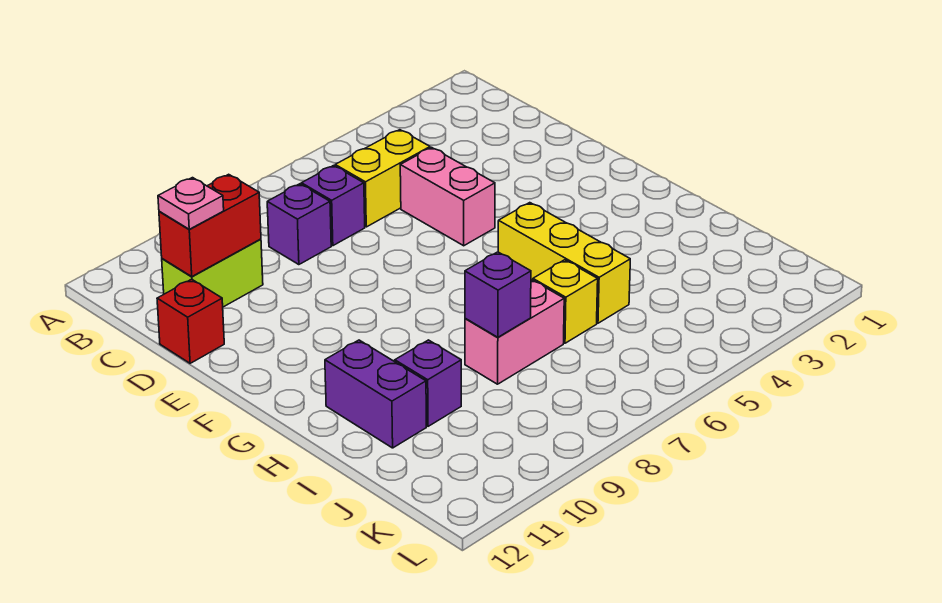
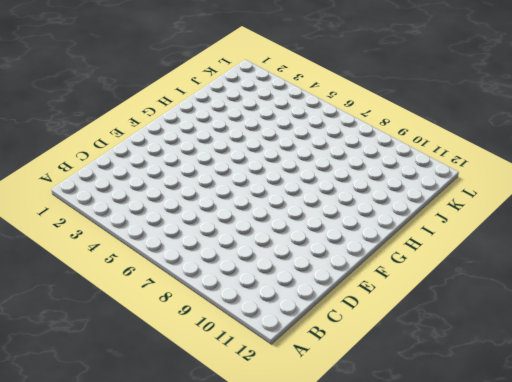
none -> yellow 1x2 brick [335,130,430,227]
none -> purple 1x1 brick [301,166,365,246]
none -> purple 1x1 brick [267,184,331,265]

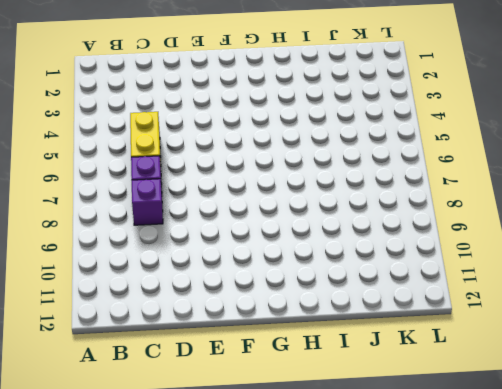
none -> lime 1x2 brick [162,239,263,307]
none -> pink 1x2 brick [400,147,495,246]
none -> red 1x1 brick [157,279,224,363]

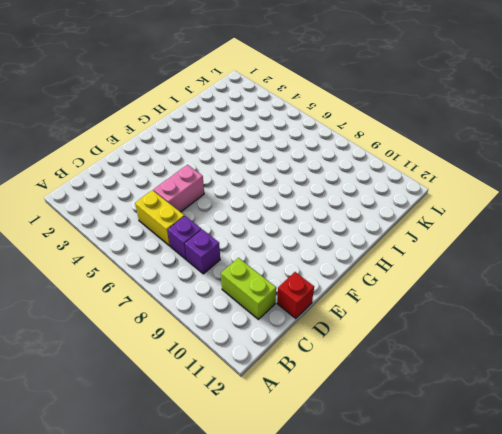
none -> yellow 1x3 brick [498,203,630,323]
none -> purple 1x2 brick [325,340,426,448]
none -> yellow 1x1 brick [533,260,598,343]

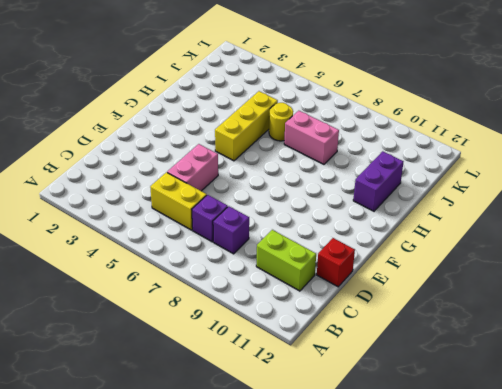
yellow 1x1 round brick [269,103,293,141] -> yellow 1x1 brick [533,260,598,343]
none -> purple 1x1 brick [395,340,461,426]
none -> red 1x2 brick [159,174,261,276]
none -> purple 1x1 brick [465,252,531,337]

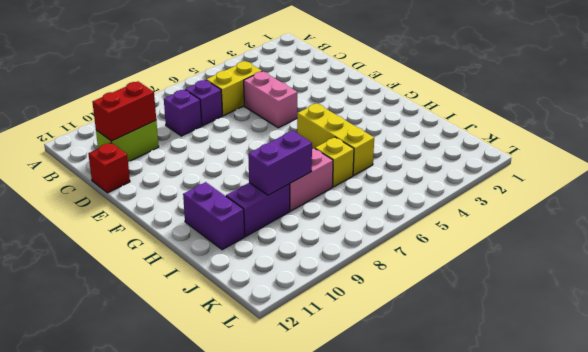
purple 1x2 brick [248,131,312,195] -> purple 1x1 brick [465,252,531,337]
purple 1x2 brick [226,183,290,236] -> purple 1x1 brick [395,340,461,426]
none -> pink 1x1 plate [158,178,224,229]

